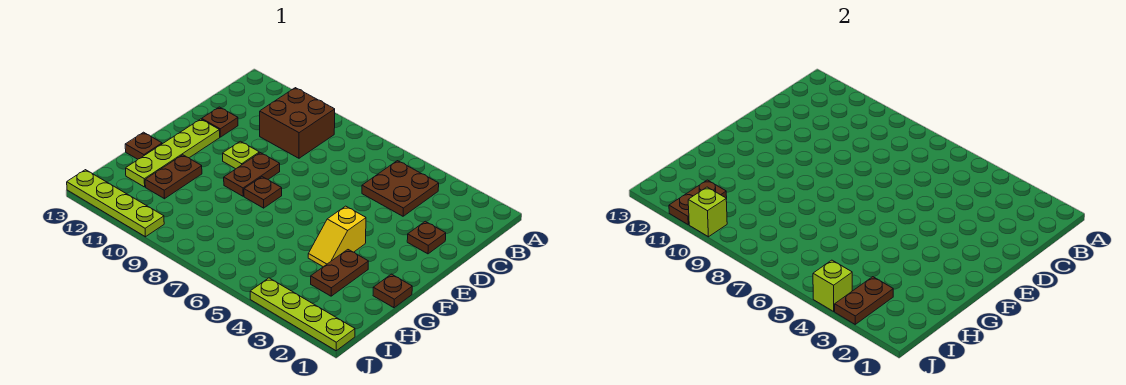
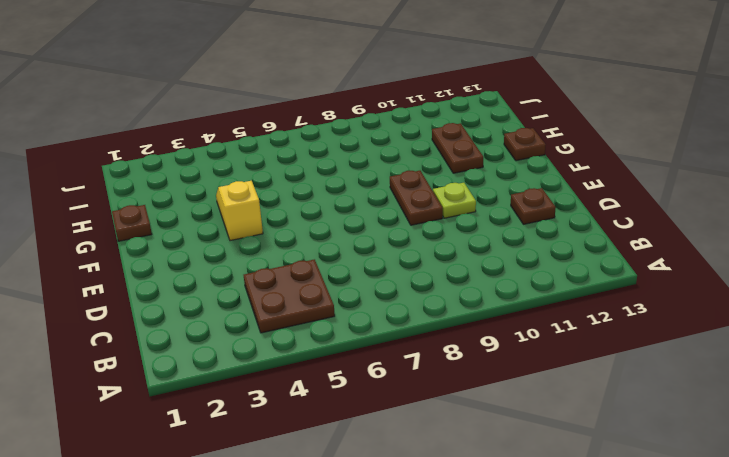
none -> brown 2x2 brick [260,88,335,158]
none -> brown 1x1 plate [407,221,446,254]
none -> lime 1x4 plate [126,119,220,187]

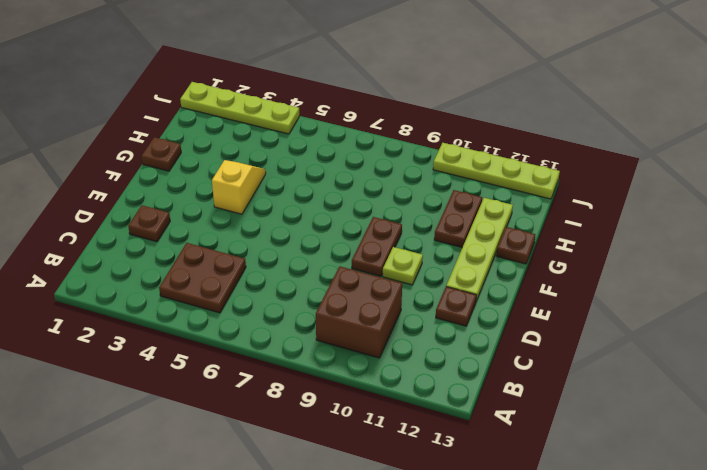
none -> brown 1x1 plate [244,177,282,208]
none -> brown 1x2 plate [311,250,368,296]
none -> brown 1x2 plate [835,277,893,324]

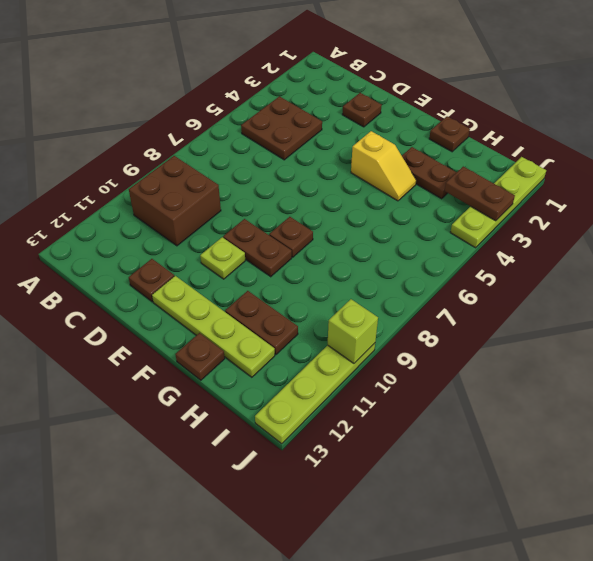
none -> brown 1x2 plate [669,180,727,225]
none -> lime 1x1 brick [813,260,852,311]

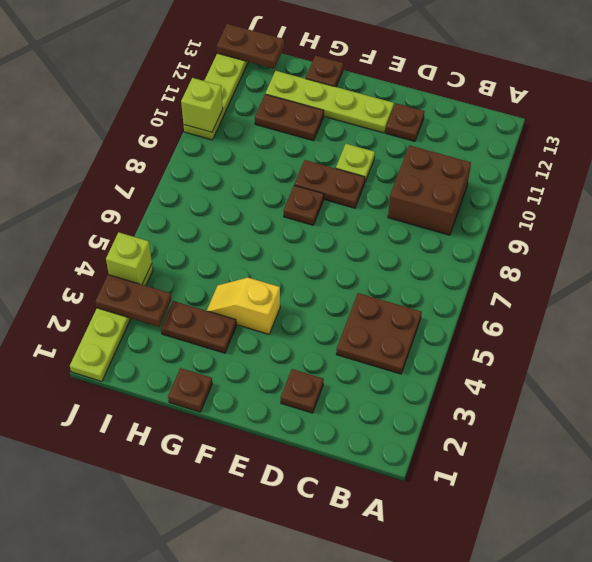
brown 1x2 plate [217,24,284,69] -> brown 1x2 plate moved to [669,180,727,225]

